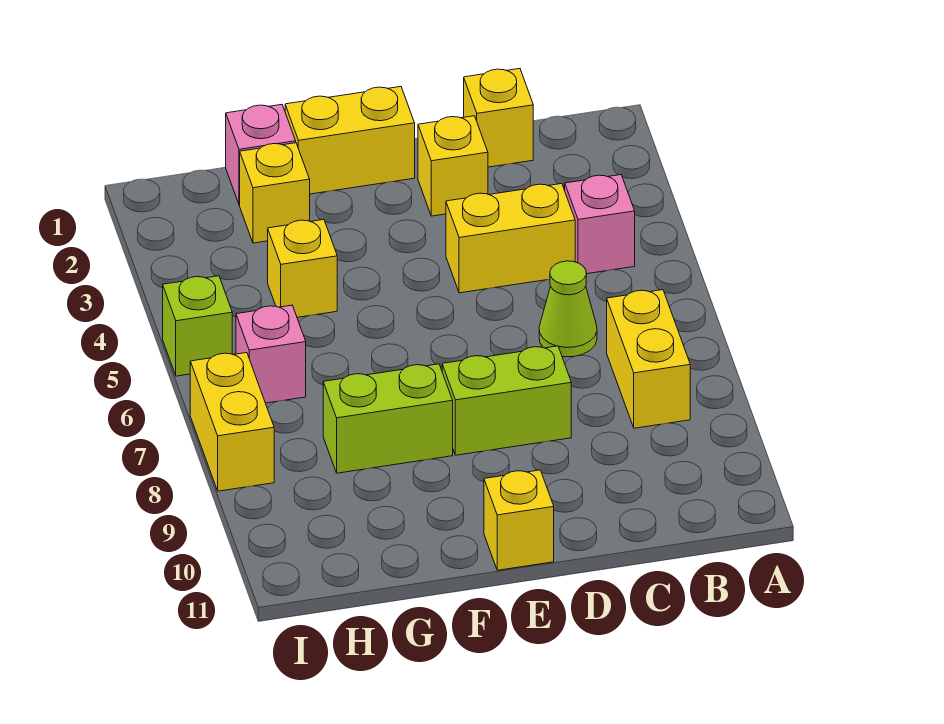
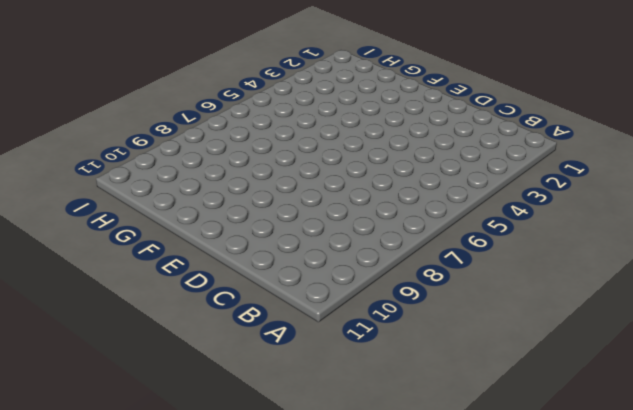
none -> pink 1x1 brick [565,175,635,274]
none -> yellow 1x2 brick [607,290,690,428]
none -> yellow 1x1 brick [464,69,533,167]

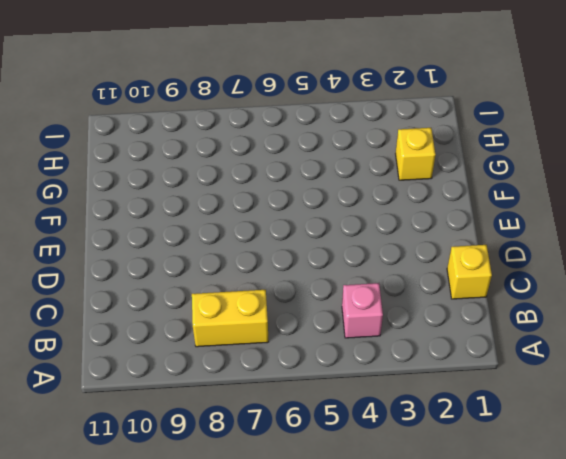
none -> yellow 1x2 brick [446,184,575,293]
none -> lime 1x1 cone [539,261,597,357]
none -> yellow 1x1 brick [418,116,488,216]

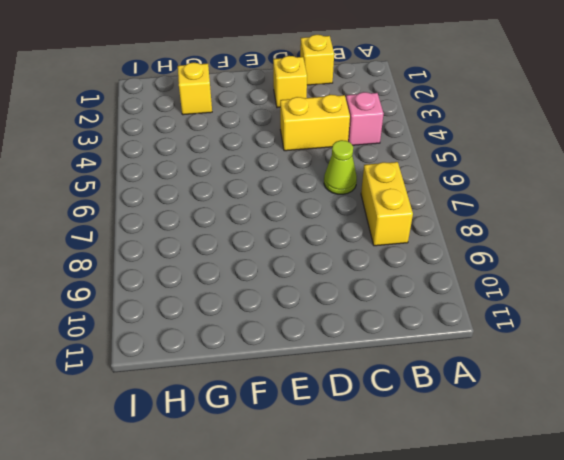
none -> lime 1x2 brick [442,346,571,455]
none -> yellow 1x2 brick [285,87,415,194]
none -> yellow 1x1 brick [484,470,554,570]

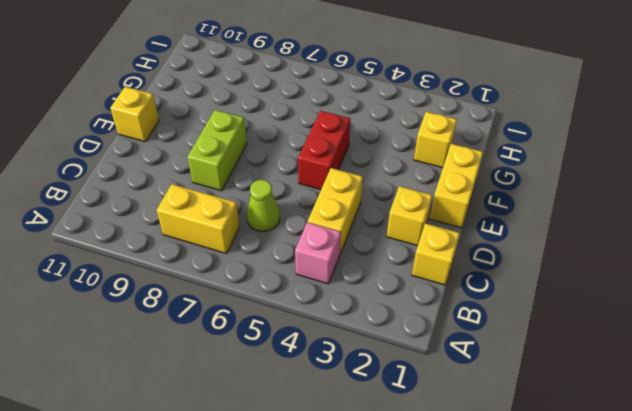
red 1x2 brick [298,111,350,190] -> none
none -> lime 1x2 brick [323,364,453,473]
none -> pink 1x1 brick [226,105,296,205]
none -> yellow 1x1 brick [268,220,337,317]

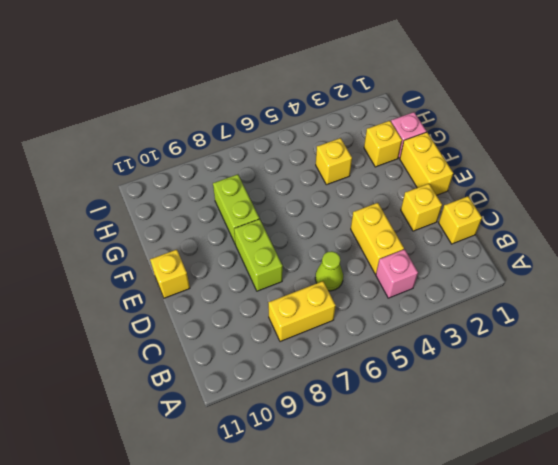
none -> pink 1x1 brick [236,305,306,403]
none -> lime 1x1 brick [163,276,232,376]
none -> yellow 1x2 brick [190,353,274,491]

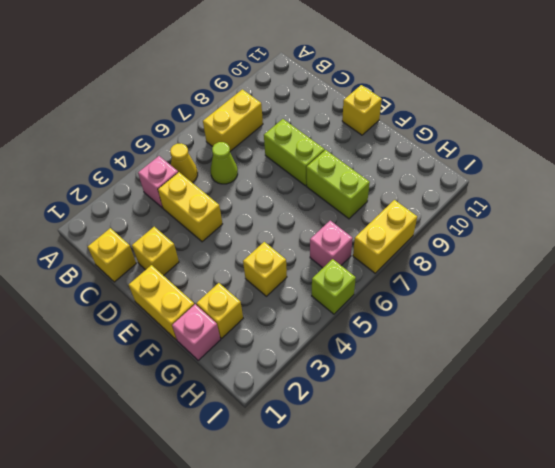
yellow 1x1 cone [170,143,198,183] -> none

